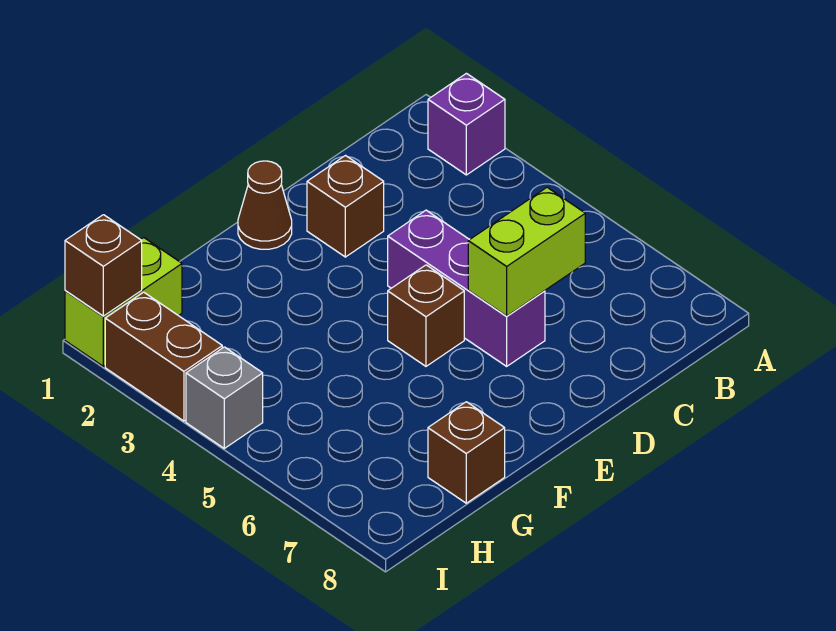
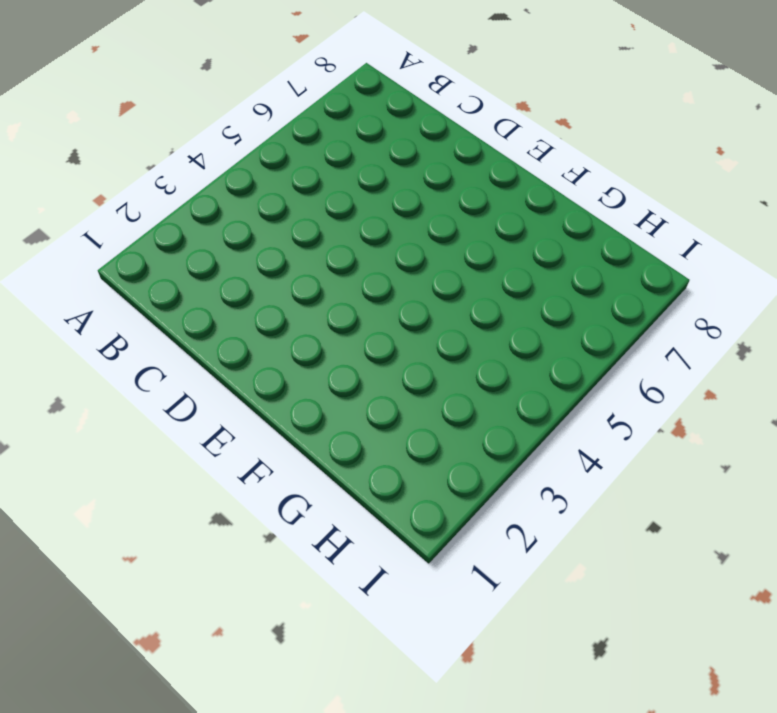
none -> purple 1x1 brick [428,73,505,175]
none -> brown 1x1 brick [307,156,384,257]

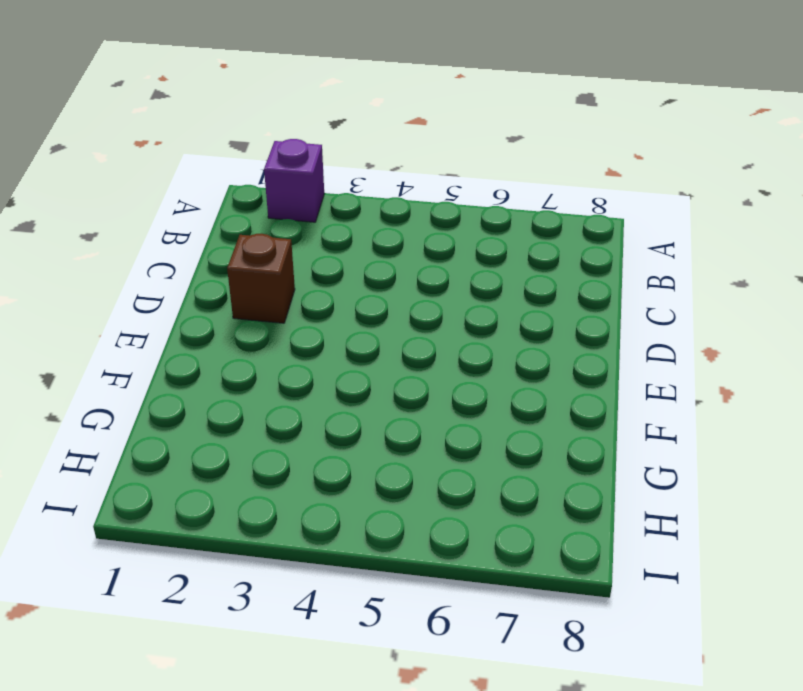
none -> purple 1x3 brick [388,210,545,366]
none -> brown 1x1 cone [238,161,292,249]

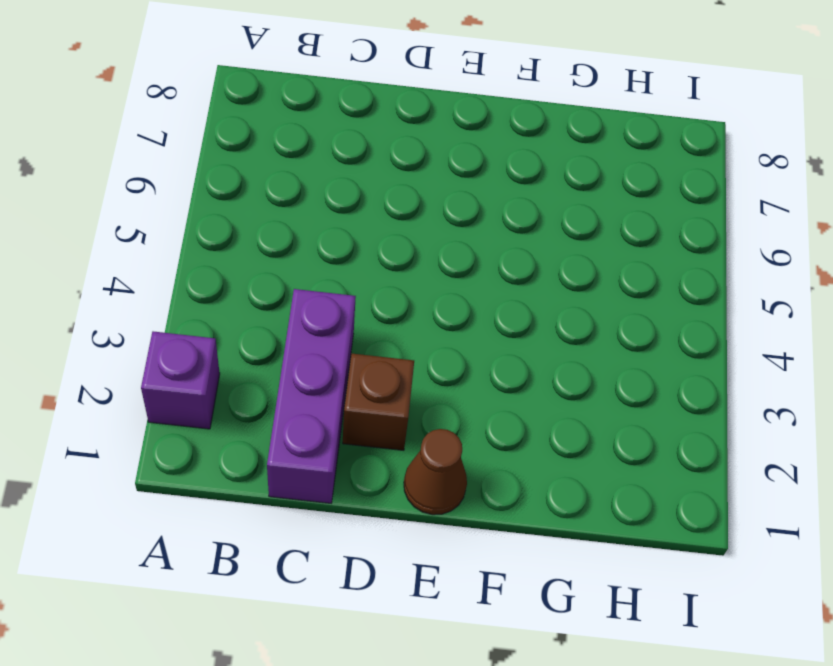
purple 1x3 brick [267,289,356,503] -> purple 1x3 brick moved to [388,210,545,366]
none -> brown 1x1 brick [388,265,464,366]
none -> brown 1x1 brick [428,402,505,503]

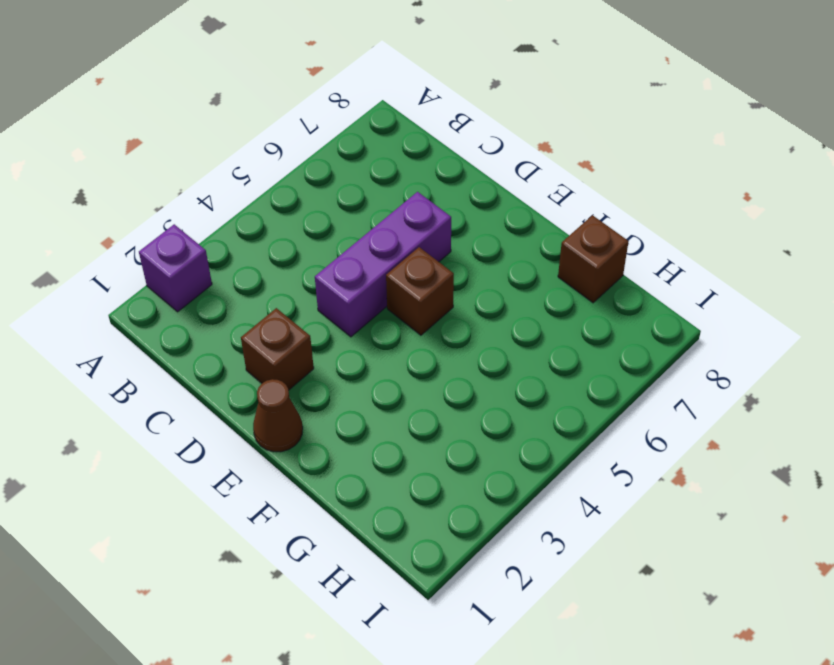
none -> lime 1x2 brick [65,238,182,366]
none -> brown 1x2 brick [105,292,222,421]

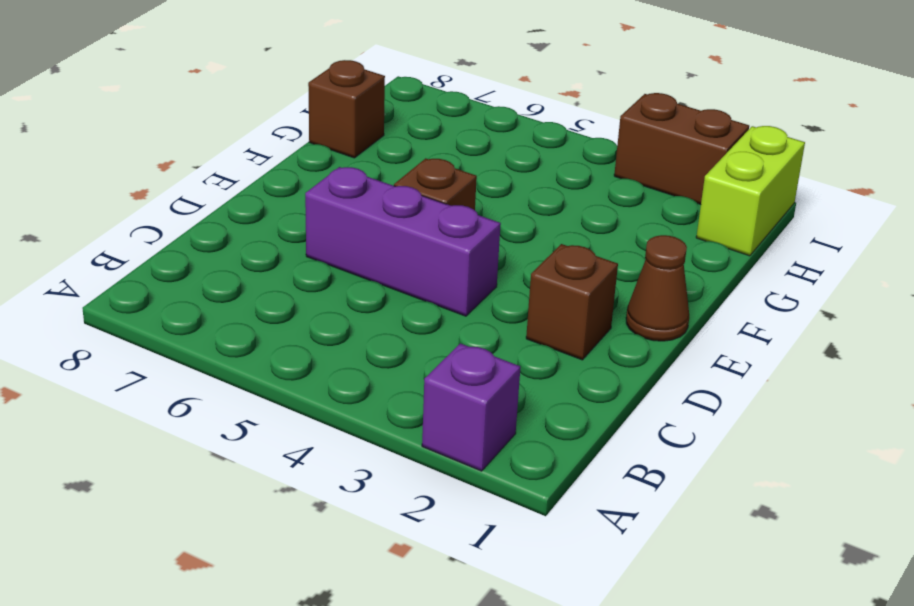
none -> grey 1x1 brick [186,347,263,448]
none -> lime 1x2 brick [468,187,585,316]

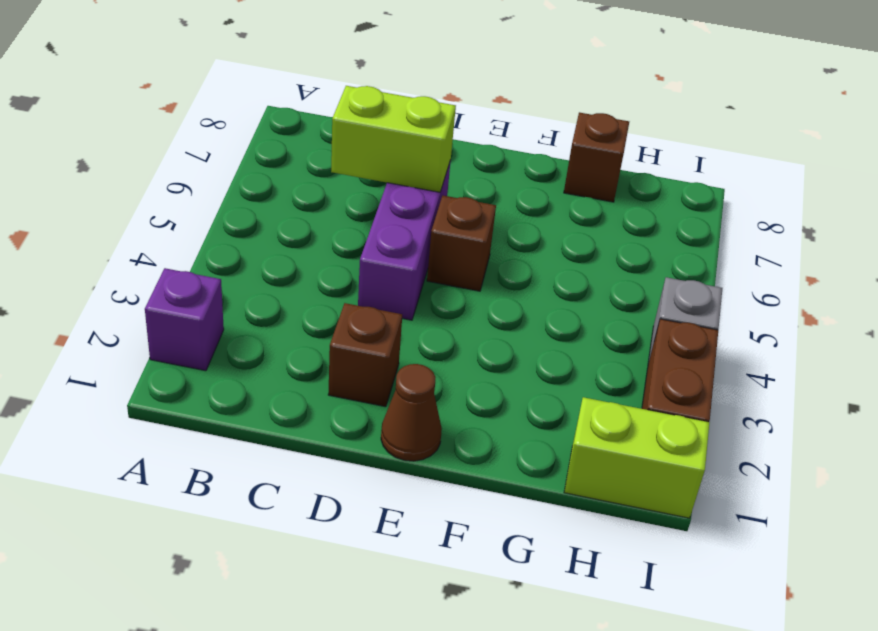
none -> brown 1x1 brick [65,215,142,316]

